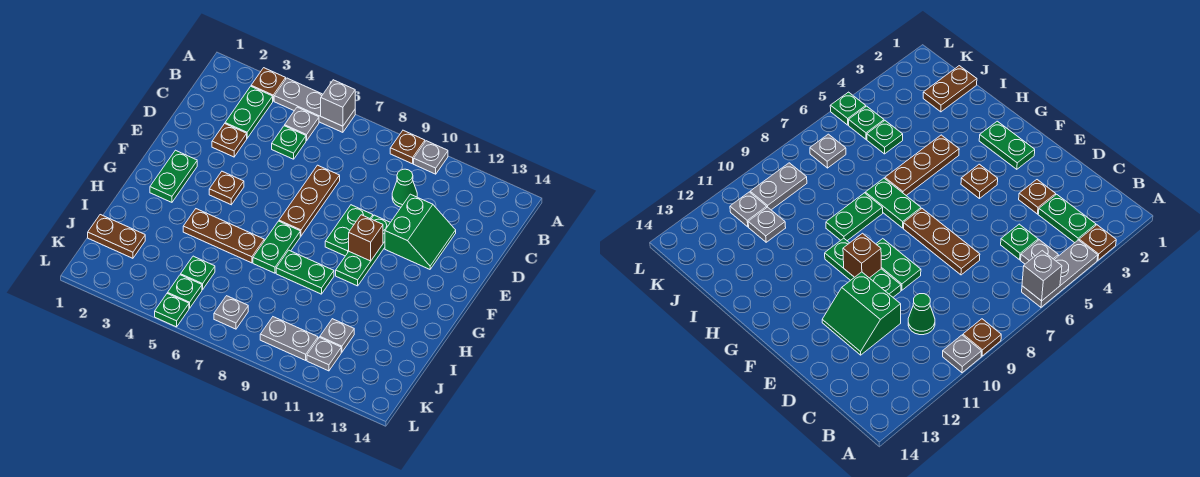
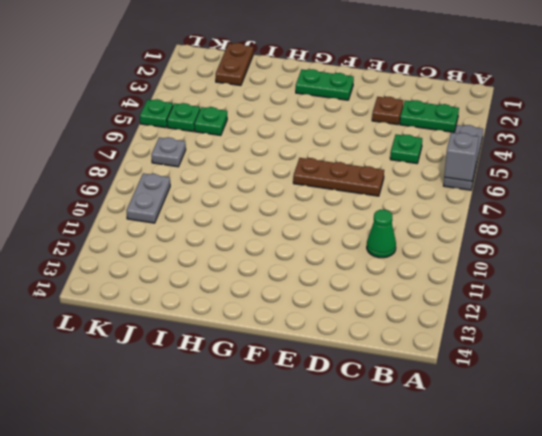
none -> brown 1x1 plate [251,68,286,101]
none -> brown 1x1 plate [390,130,425,164]
none -> grey 1x1 plate [414,141,448,174]

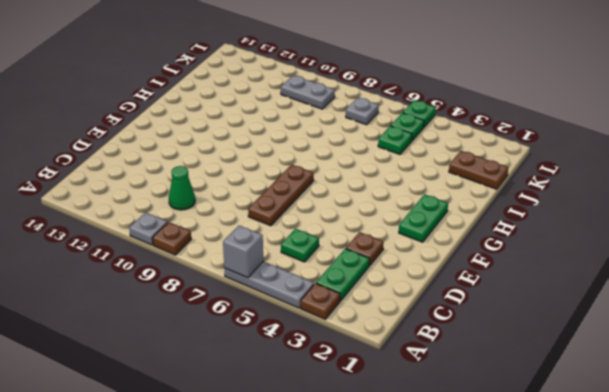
none -> grey 1x1 plate [285,107,319,141]
none -> green 2x2 slope [385,194,456,269]
none -> green 1x2 plate [325,205,373,256]

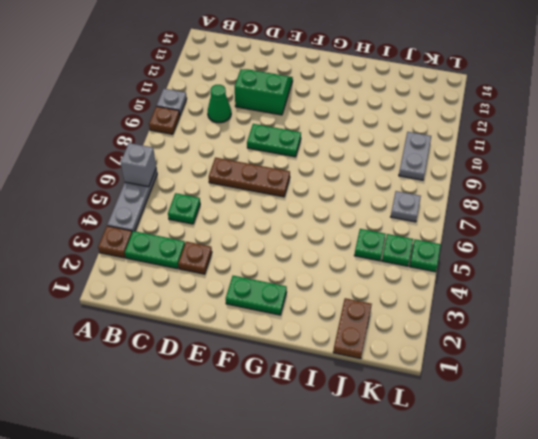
none -> grey 1x1 plate [285,107,319,141]
none -> green 1x3 plate [336,215,390,286]
none -> brown 1x1 plate [209,171,244,205]

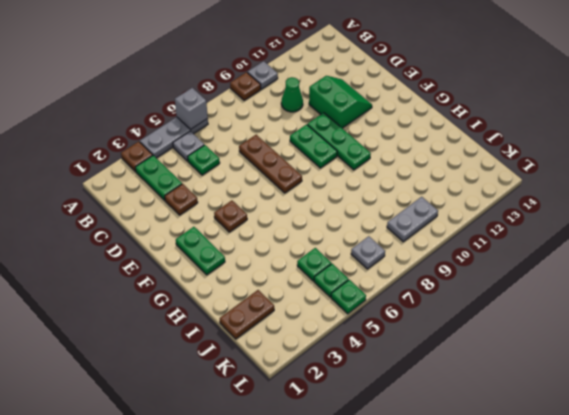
none -> green 1x2 plate [253,221,300,273]
none -> brown 1x3 plate [183,209,264,263]
none -> green 1x2 plate [276,250,334,294]

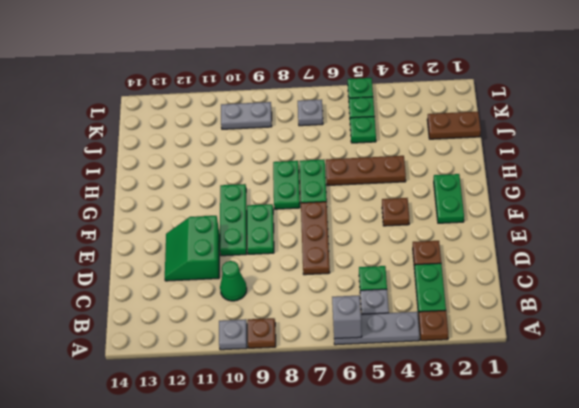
green 1x2 plate [273,161,300,209] -> green 1x2 plate turned to [276,250,334,294]
none -> grey 1x1 plate [320,319,354,352]
none -> grey 1x1 plate [307,337,341,371]
none -> brown 1x1 brick [349,215,383,261]

